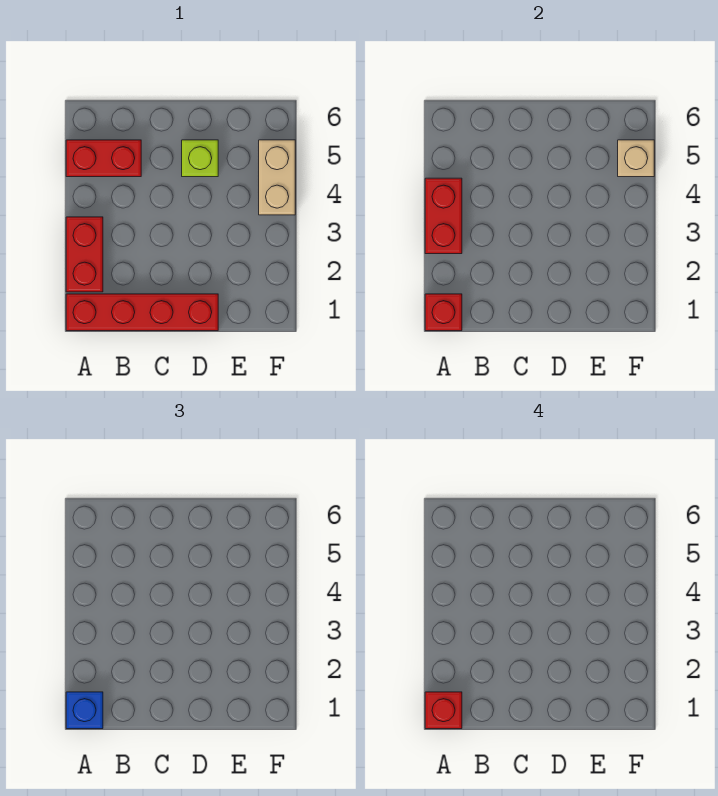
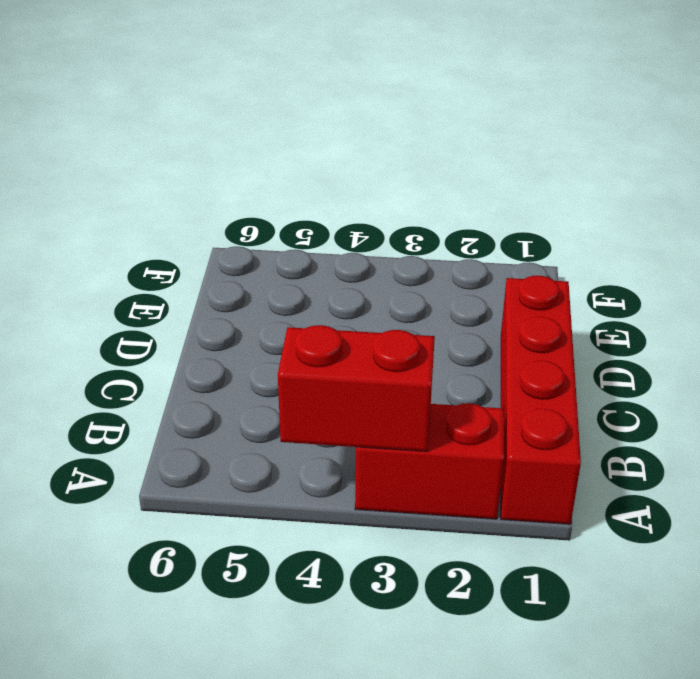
none -> red 1x2 brick [66,140,141,177]
none -> lime 1x1 brick [182,140,218,177]

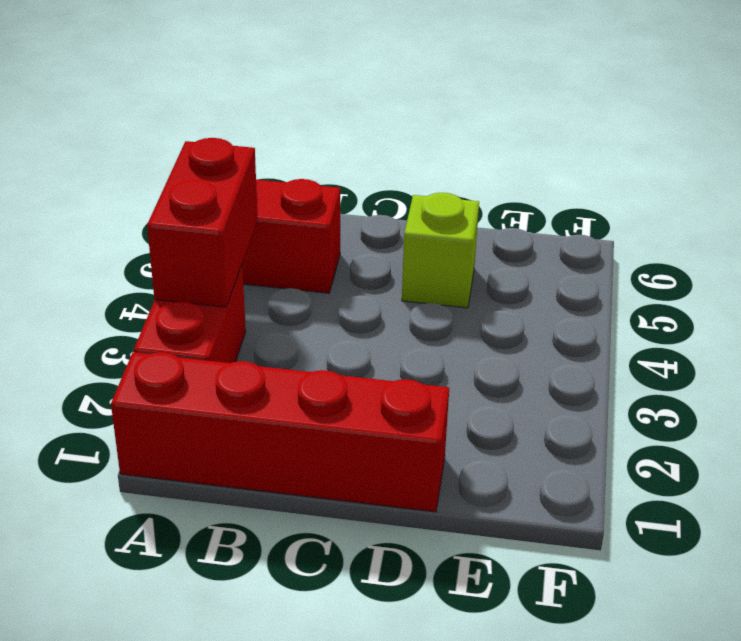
none -> tan 1x2 brick [259,140,295,215]
none -> red 1x1 brick [425,294,462,331]

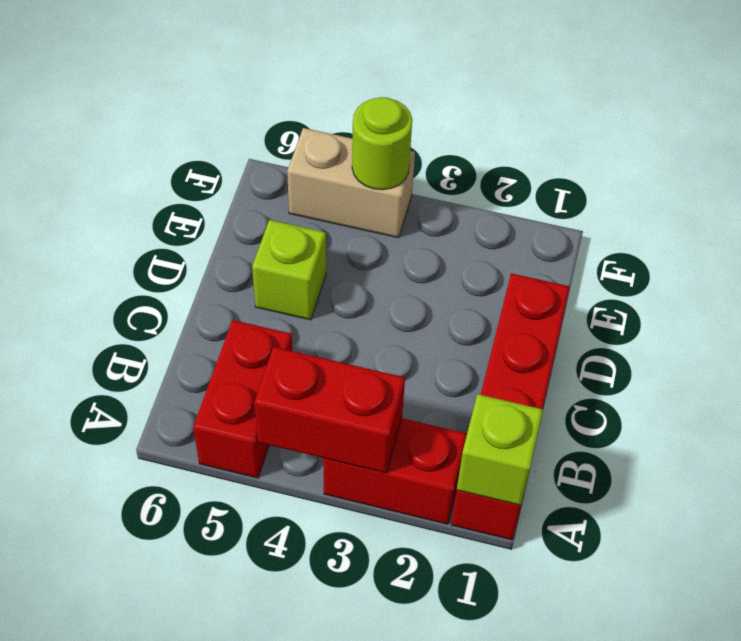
lime 1x1 brick [457,394,543,505] -> red 1x1 brick [425,294,462,331]
lime 1x1 round brick [352,97,412,190] -> none
none -> tan 1x1 brick [618,140,654,177]
none -> blue 1x1 brick [66,692,103,729]

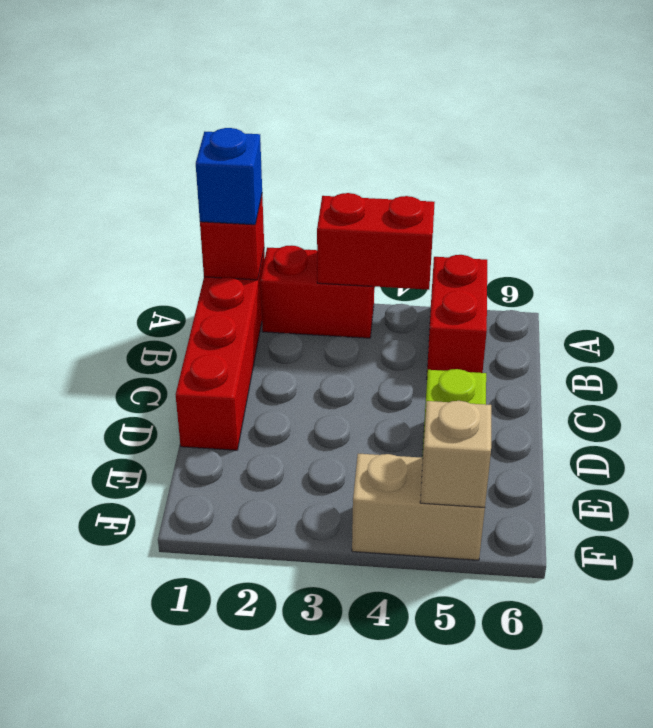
none -> red 1x1 brick [425,692,462,729]

